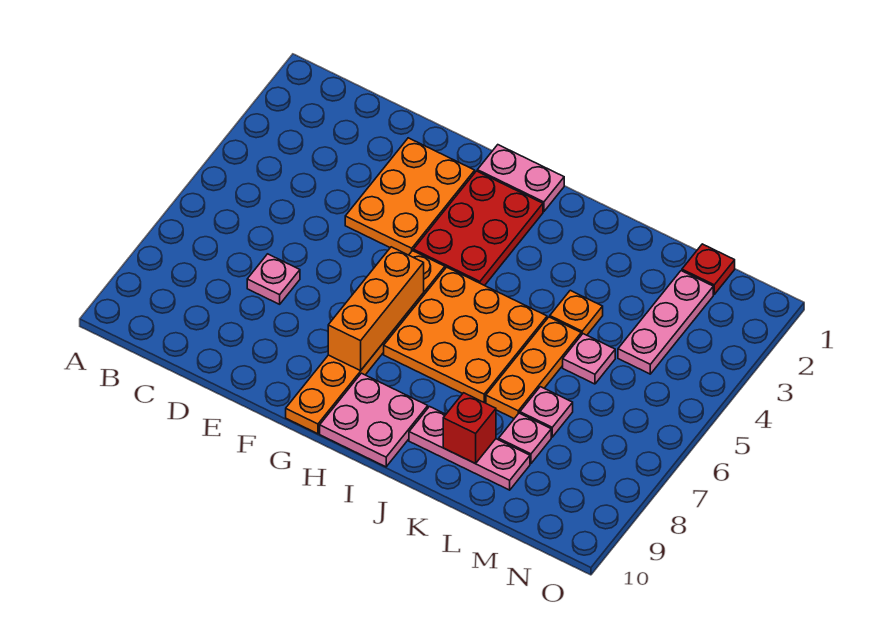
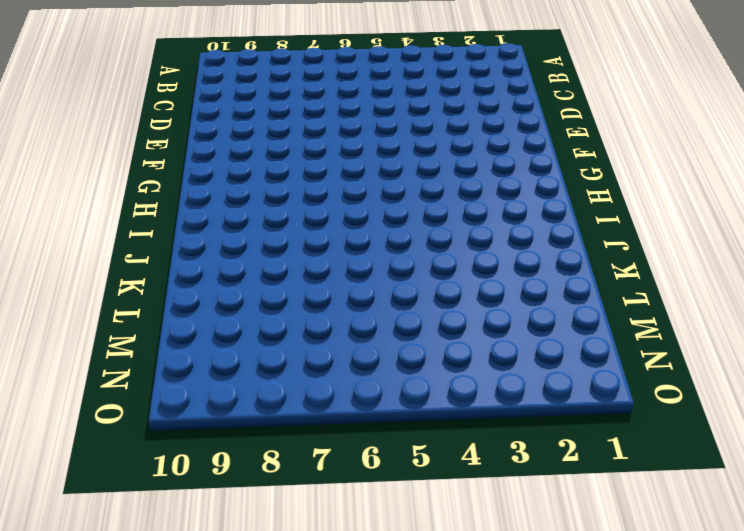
none -> pink 1x1 plate [247,254,300,304]
none -> orange 2x3 plate [345,138,475,255]
none -> pink 1x2 plate [477,145,564,212]

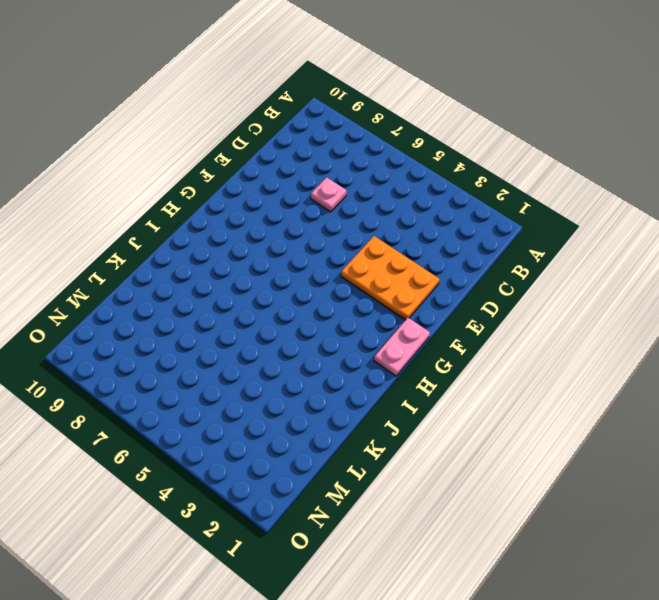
none -> red 2x3 plate [413,171,543,286]
none -> orange 1x6 plate [286,251,445,434]
none -> orange 3x3 plate [384,267,547,403]

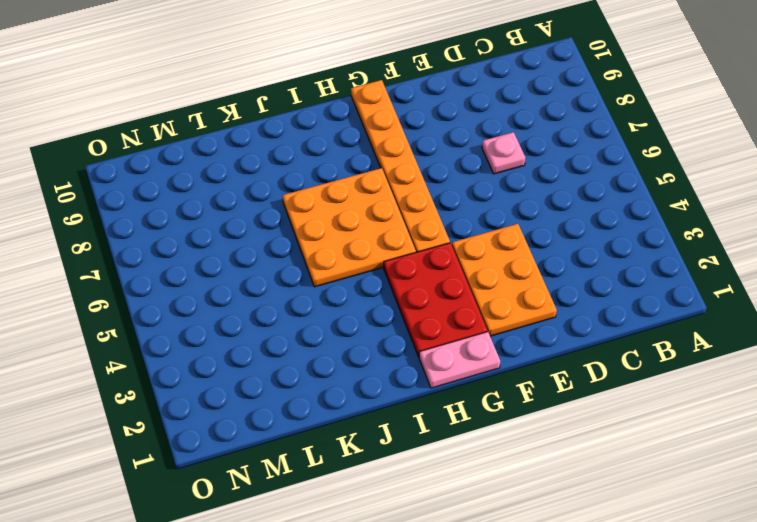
none -> pink 2x2 plate [320,373,428,467]
none -> pink 1x3 plate [409,407,530,490]
none -> orange 1x1 plate [550,291,603,335]

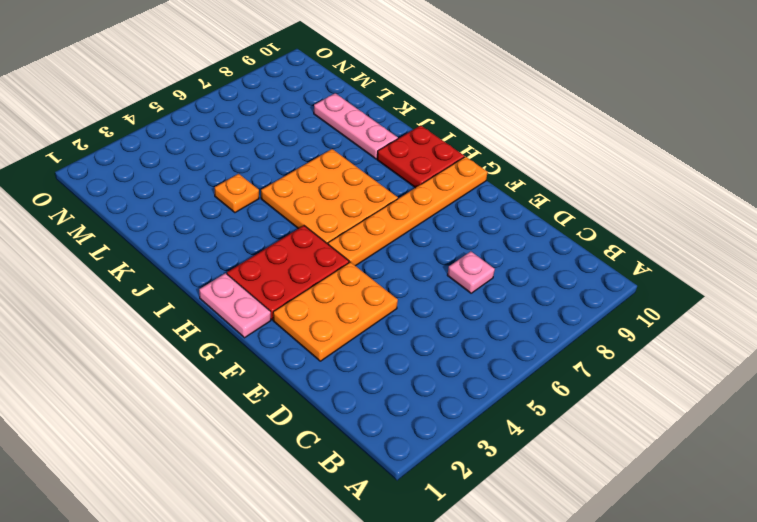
red 2x2 plate [377,125,464,188] -> pink 2x2 plate [320,373,428,467]
none -> orange 1x3 plate [486,317,581,418]
none -> pink 1x1 plate [563,334,615,384]
none -> pink 1x1 plate [520,387,573,437]

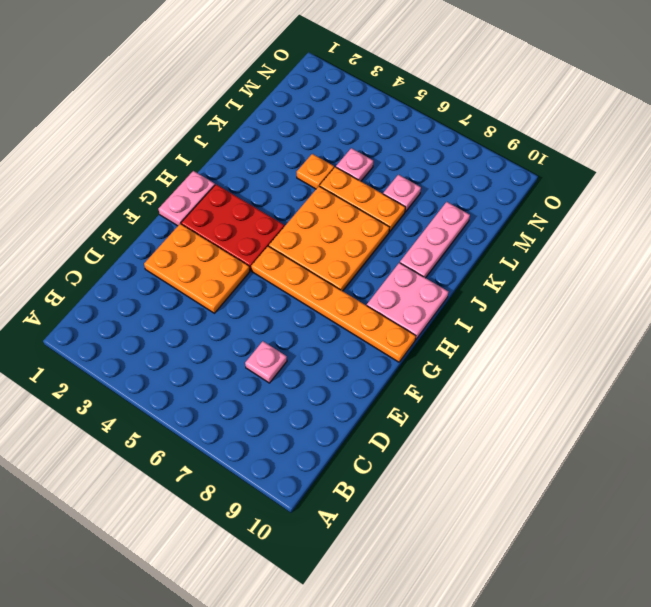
none -> pink 1x1 plate [499,413,551,464]
none -> red 1x1 plate [682,244,735,294]
none -> pink 1x3 plate [618,271,713,374]

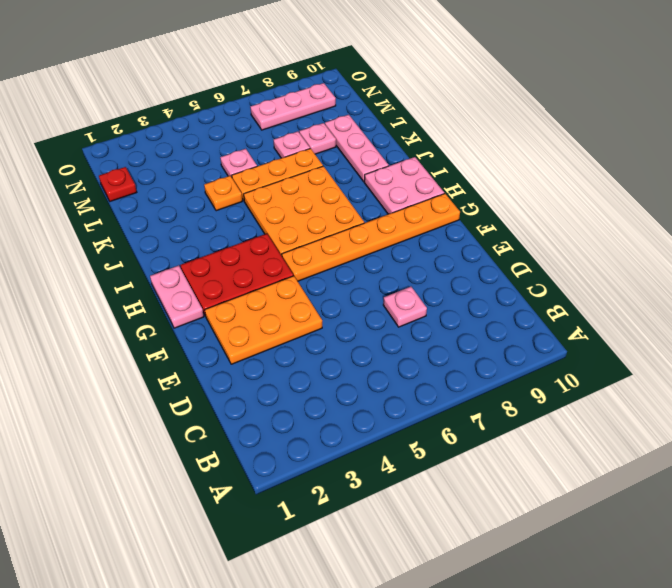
pink 1x3 plate [250,83,336,130] -> pink 1x3 plate moved to [618,271,713,374]
none -> orange 1x3 brick [328,247,424,371]
none -> red 1x1 brick [443,393,496,463]

